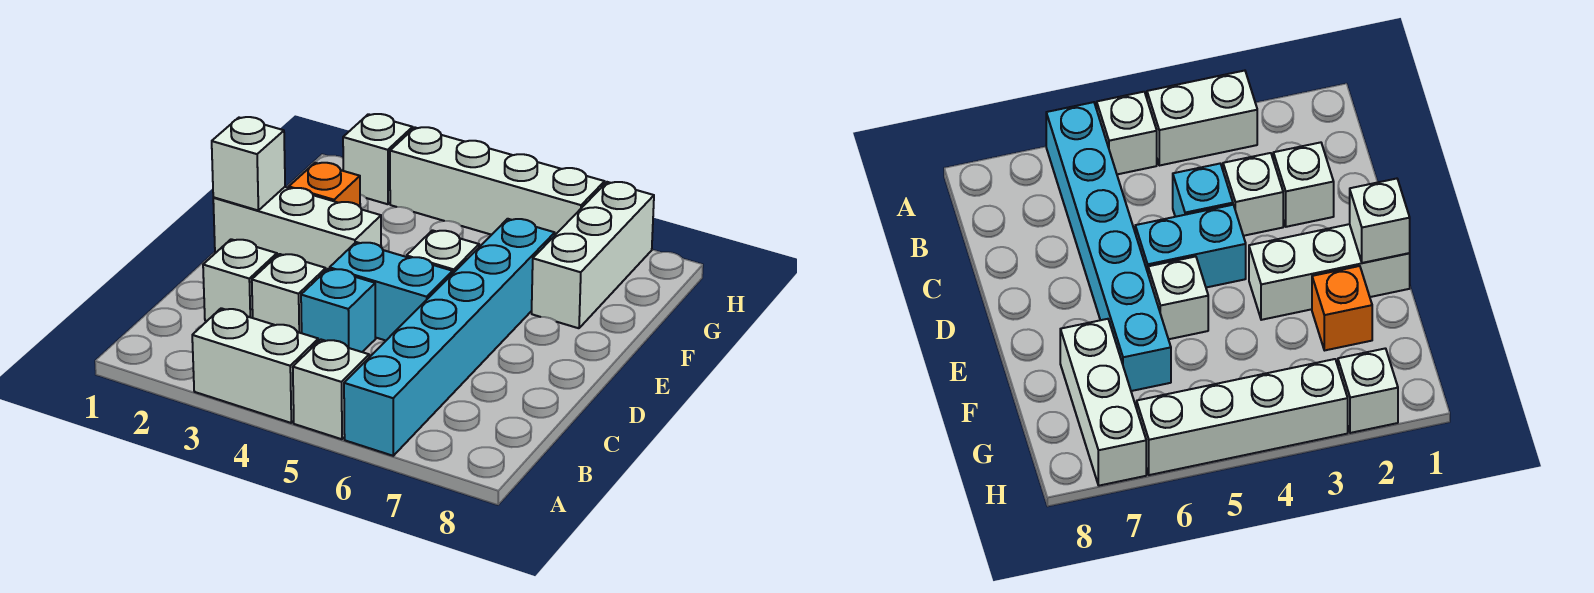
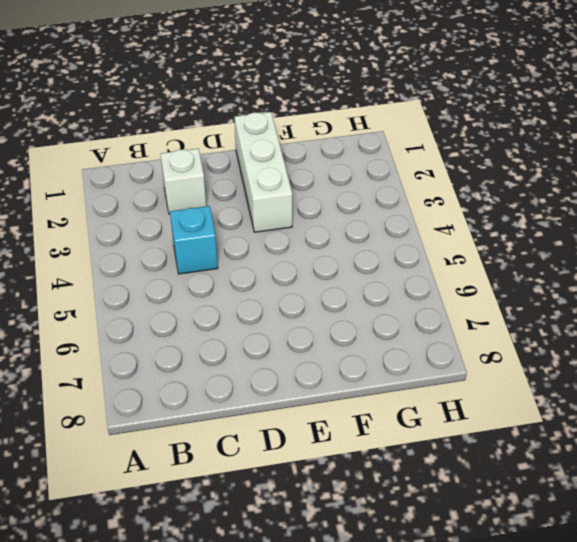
none -> white 1x2 brick [192,308,318,423]
none -> white 1x1 brick [293,340,369,439]
none -> cyan 1x6 brick [344,219,555,456]

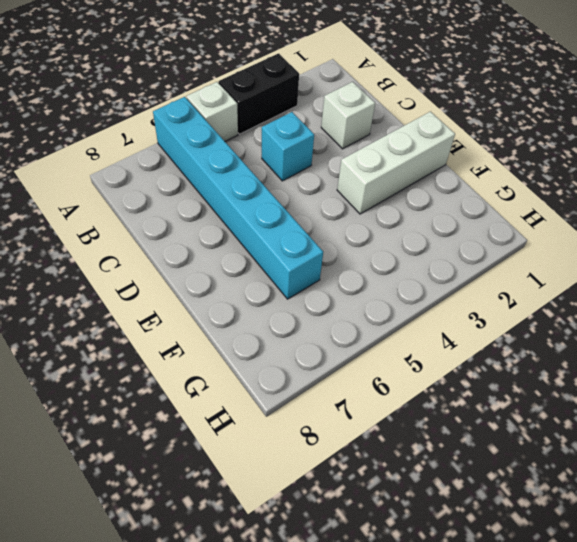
black 1x2 brick [219,53,299,134] -> white 1x2 brick [192,308,318,423]
none -> white 1x1 brick [252,254,326,333]
none -> cyan 1x2 brick [330,242,453,341]
none -> white 1x1 brick [407,230,479,273]

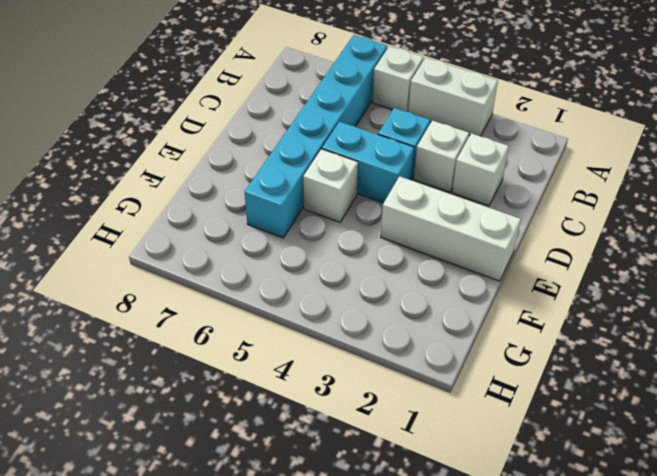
none -> orange 1x1 brick [289,163,360,207]
none -> white 1x3 brick [532,182,654,328]
none -> white 1x1 brick [343,114,413,204]

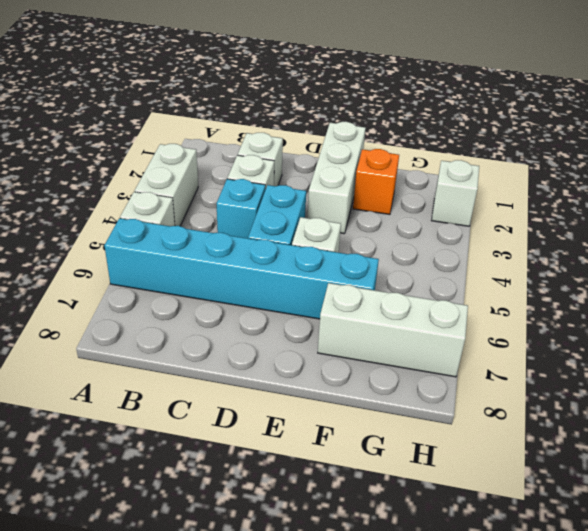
none -> white 1x4 brick [390,127,605,235]
none -> white 1x1 brick [212,117,285,210]

